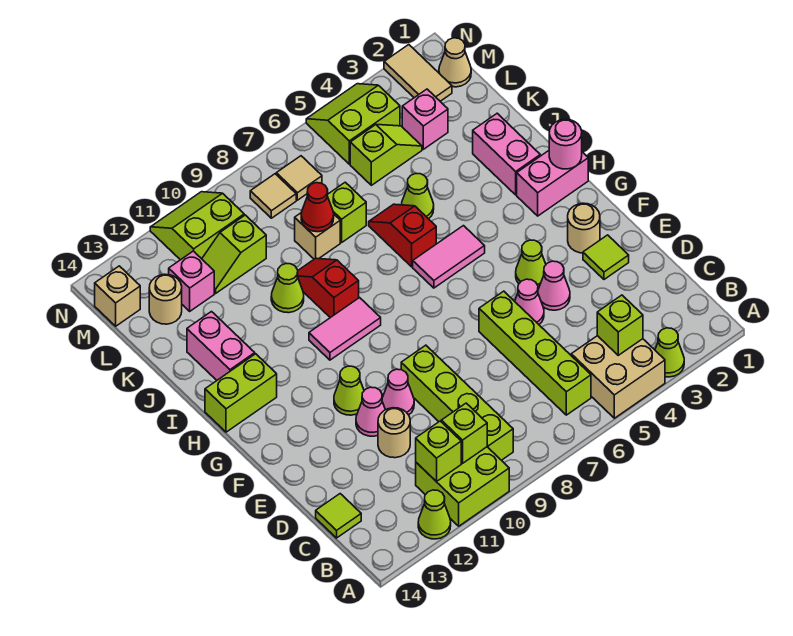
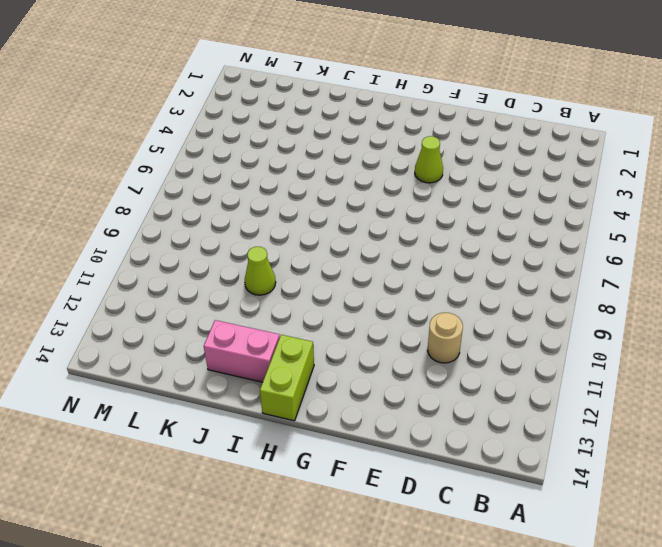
none -> lime 1x1 cone [655,328,684,377]
none -> tan 2x2 brick [571,336,665,418]
none -> lime 2x2 brick [416,447,509,526]
none -> lime 1x1 cone [418,490,451,539]

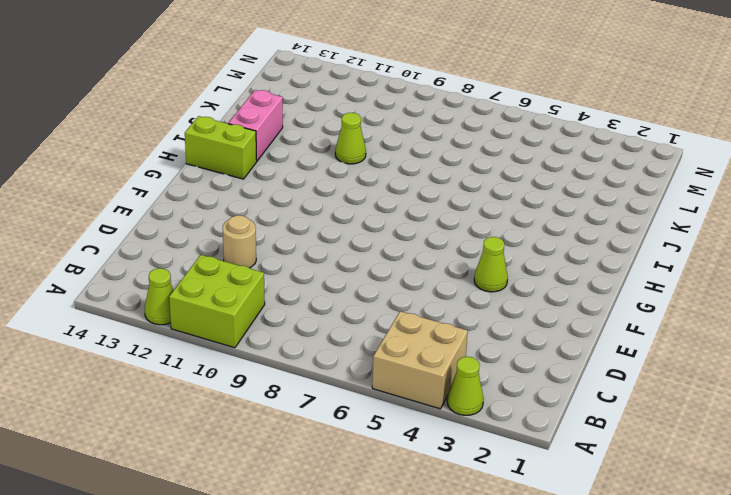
none -> lime 1x4 brick [479,291,591,415]
none -> lime 1x4 brick [401,345,513,460]
none -> lime 1x1 tile [316,494,361,538]
none -> lime 1x1 tile [583,235,629,279]

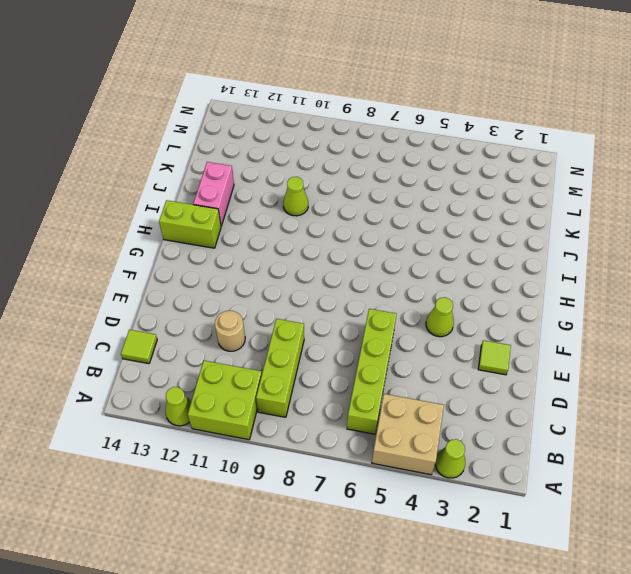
lime 1x3 brick [256,319,304,417] -> lime 1x4 brick [401,345,513,460]
none -> pink 1x1 cone [538,261,570,310]
none -> pink 1x1 cone [515,279,544,324]
none -> pink 1x1 cone [382,369,414,415]
none -> pink 1x1 cone [356,387,385,436]

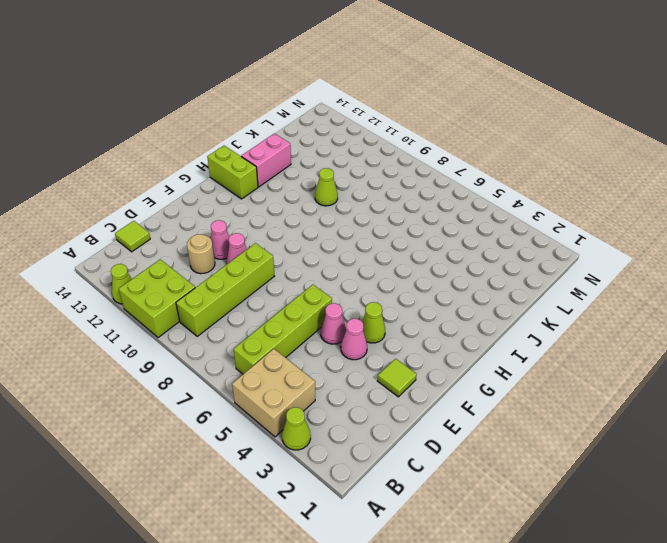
none -> tan 1x1 round brick [568,203,600,253]
none -> lime 1x1 cone [334,366,364,415]
none -> pink 1x2 brick [517,151,588,216]
none -> pink 1x2 tile [413,226,485,288]

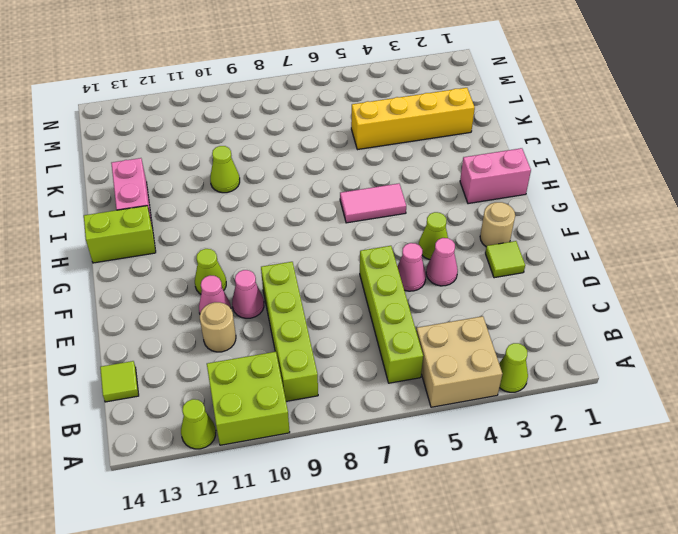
yellow 1x4 brick [351,88,475,150] -> none
none -> pink 1x2 tile [309,298,381,360]
none -> pink 1x2 brick [473,113,540,195]
none -> red 1x2 slope [369,204,436,267]
none -> red 1x2 slope [298,258,359,318]

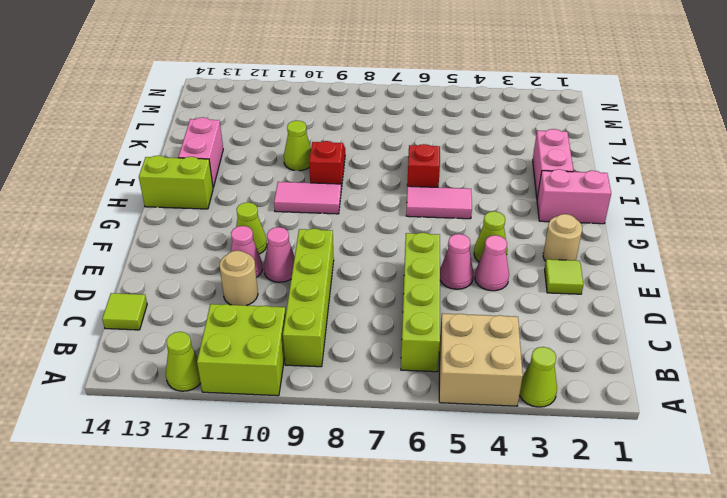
none -> lime 1x1 cone [401,174,434,219]
none -> lime 1x1 brick [327,182,366,242]
none -> tan 1x1 brick [295,212,340,259]
none -> pink 1x1 brick [402,89,448,149]

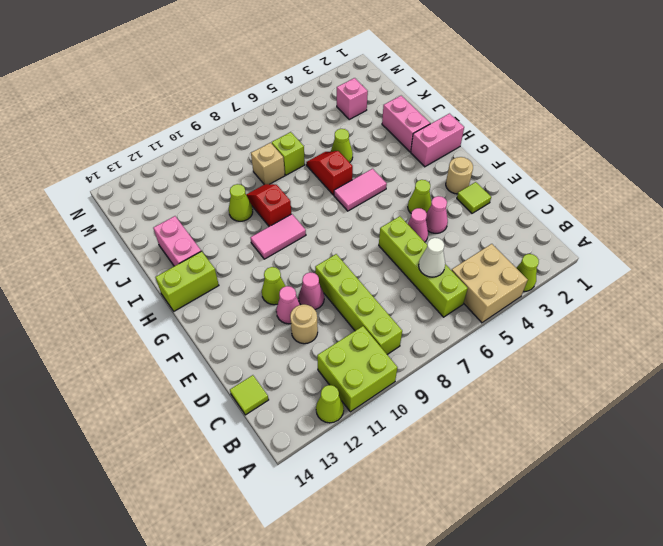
white 1x1 cone [419,238,445,277] -> none
none -> lime 1x2 slope [350,125,422,185]
none -> lime 1x2 slope [202,215,266,293]
none -> pink 1x1 brick [169,251,214,311]
none -> tan 1x1 round brick [149,274,182,324]

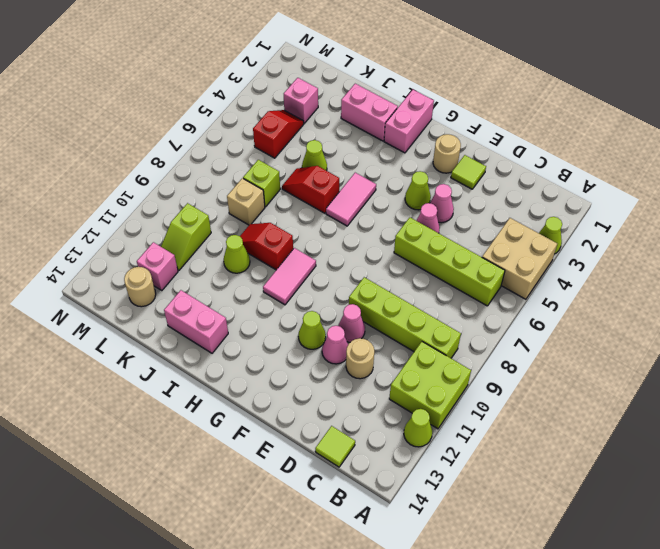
red 1x2 slope [253,110,304,158] -> lime 1x2 slope [350,125,422,185]
none -> lime 1x2 brick [205,354,277,432]
none -> tan 1x1 cone [439,38,471,87]
none -> tan 1x2 tile [384,45,452,101]
none -> lime 2x2 slope [306,84,400,164]

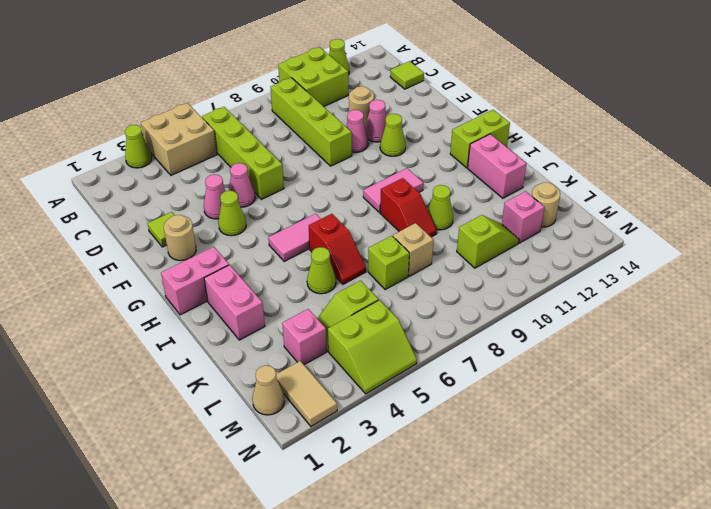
none -> tan 1x1 tile [276,156,322,200]
none -> tan 1x1 tile [250,174,296,218]
none -> lime 2x2 slope [150,192,244,260]
none -> tan 1x1 brick [95,266,140,326]

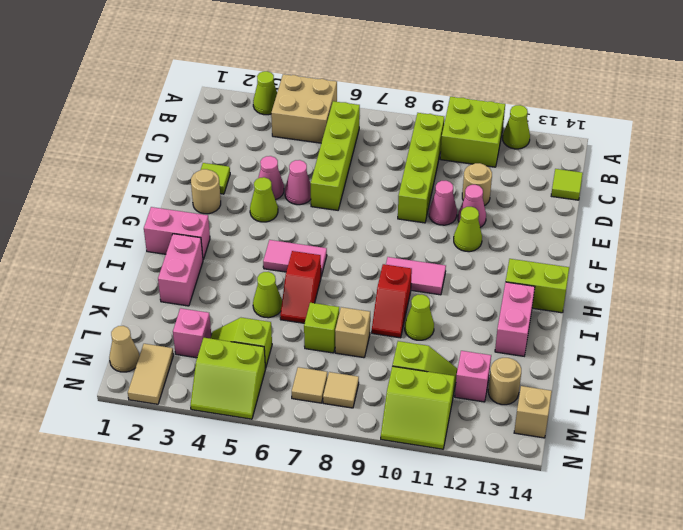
none -> lime 1x1 brick [597,295,643,355]
none -> lime 1x1 brick [441,403,487,463]
none -> lime 1x1 brick [416,421,461,482]
none -> pink 1x1 round brick [549,119,582,169]

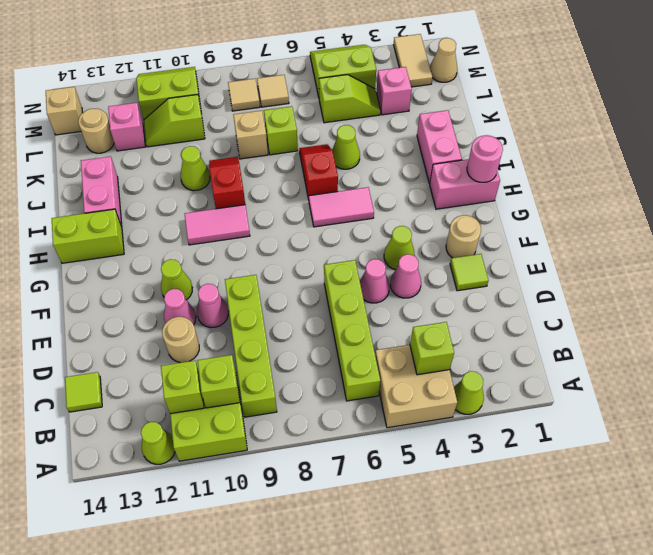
none -> red 1x1 cone [301,183,334,232]

